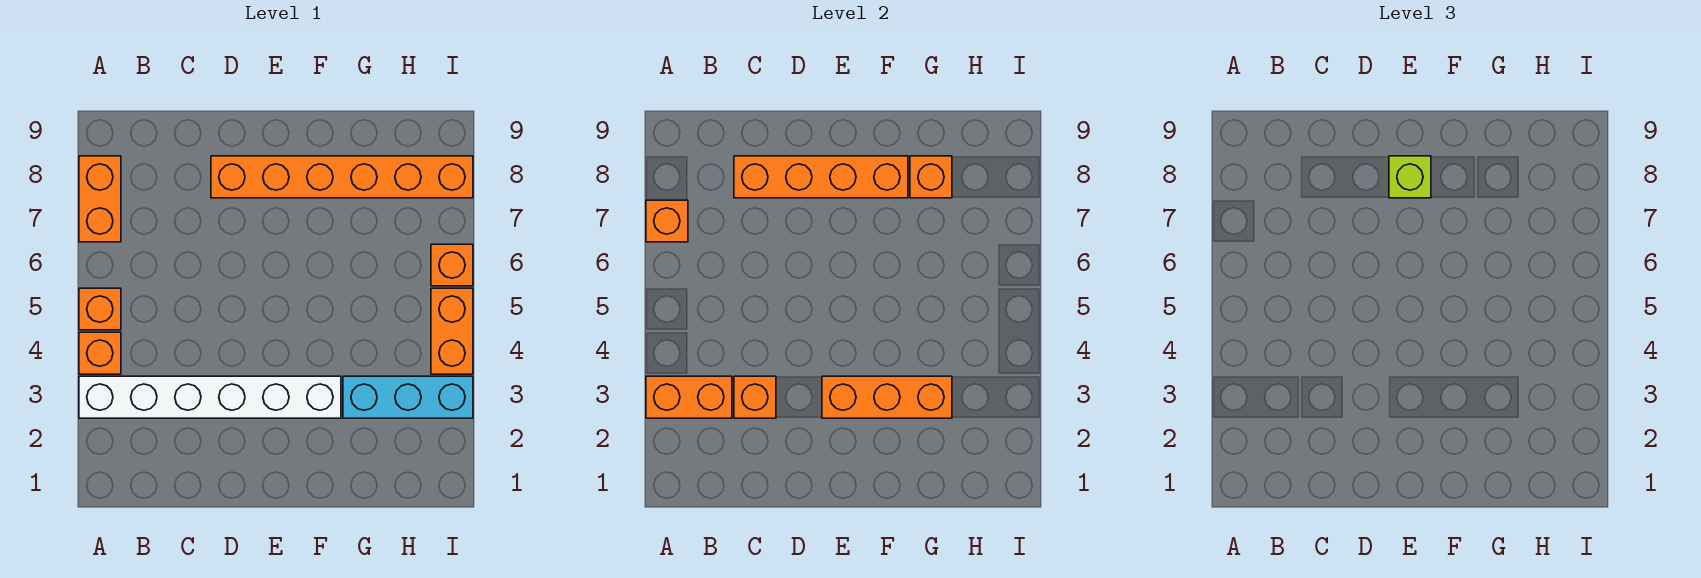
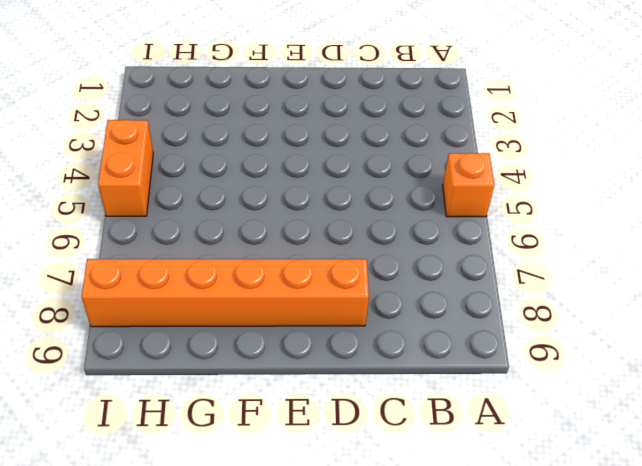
none -> white 1x6 brick [79,376,341,418]
none -> orange 1x1 brick [79,332,121,374]
none -> orange 1x2 brick [79,156,121,242]

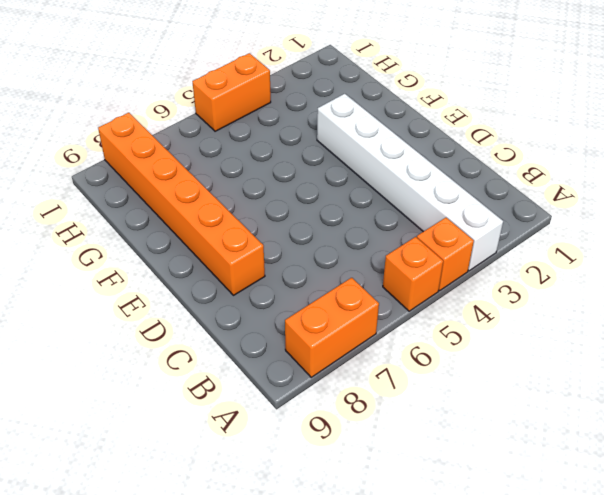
none -> cyan 1x3 brick [343,376,473,418]
none -> orange 1x1 brick [431,244,473,286]
none -> orange 1x2 brick [646,376,732,418]

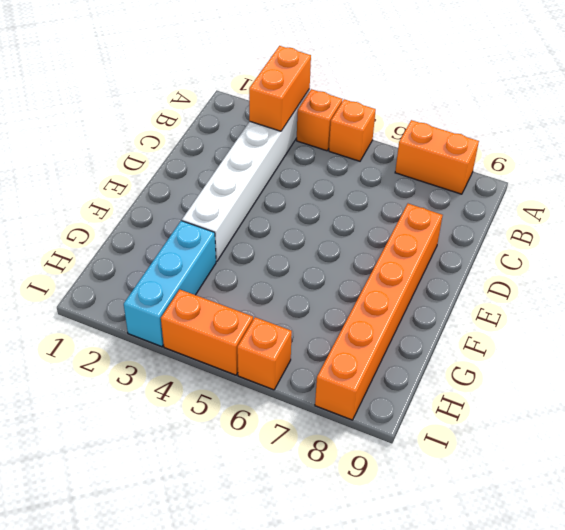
none -> orange 1x1 brick [646,200,688,242]
none -> orange 1x1 brick [734,376,776,418]
none -> orange 1x4 brick [734,156,908,198]

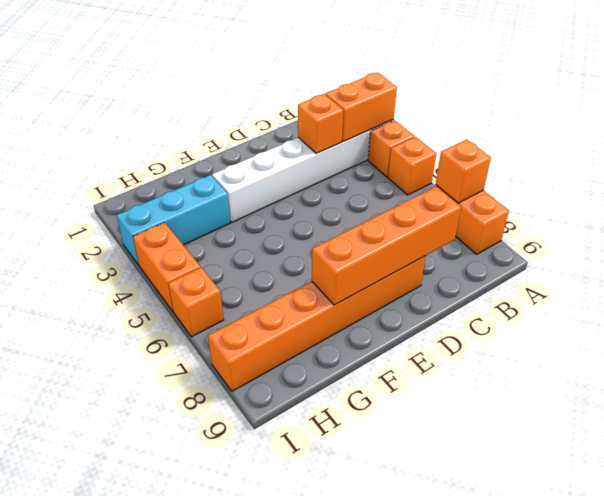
none -> orange 1x3 brick [822,376,952,418]
none -> orange 1x1 brick [910,156,952,198]
none -> lime 1x1 brick [1389,156,1431,198]

